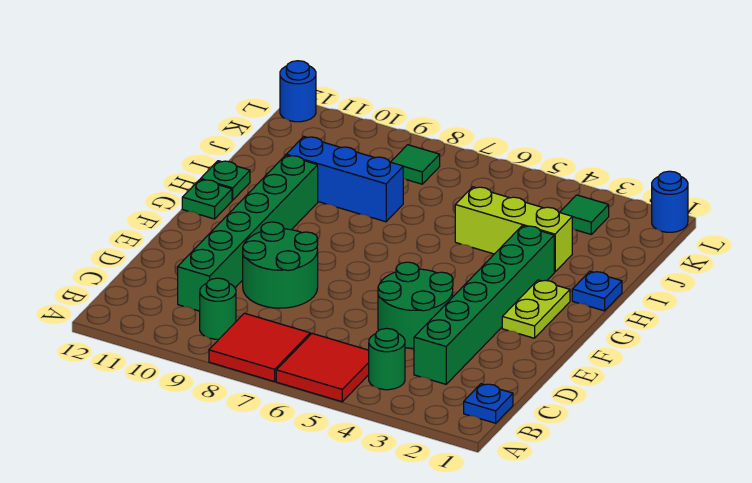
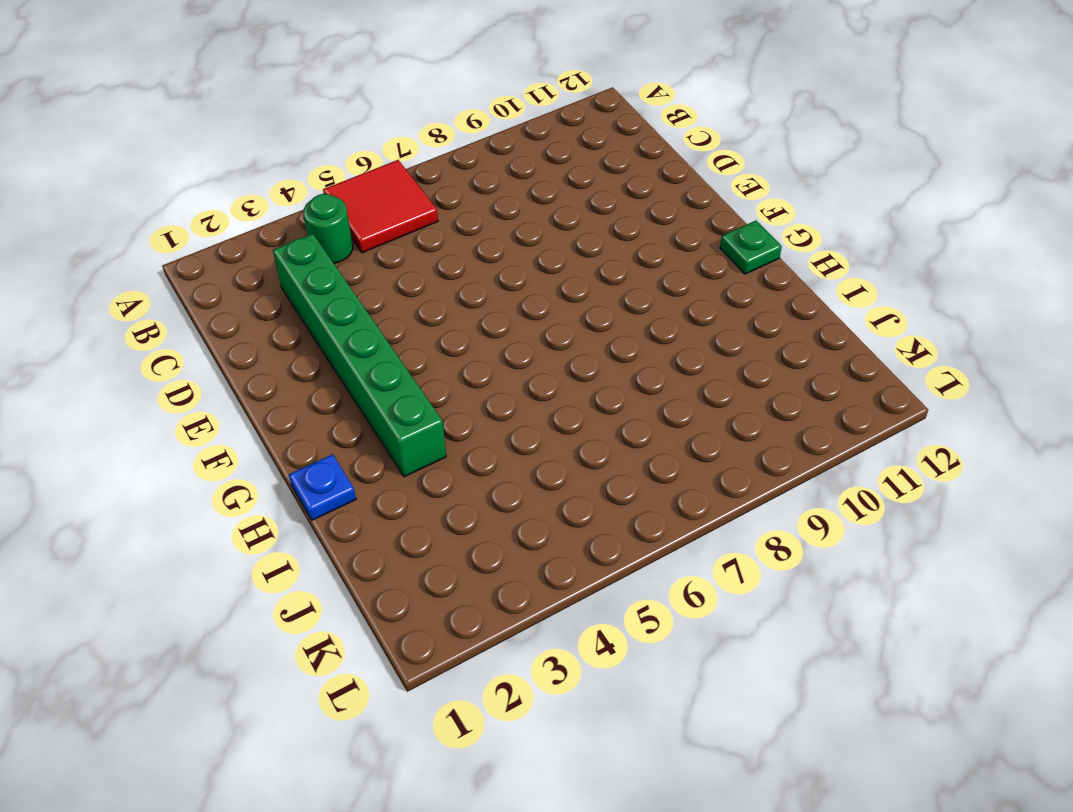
none -> red 2x2 tile [209,313,310,382]
none -> blue 1x1 plate [464,384,513,423]
none -> green 1x1 round brick [200,278,236,339]

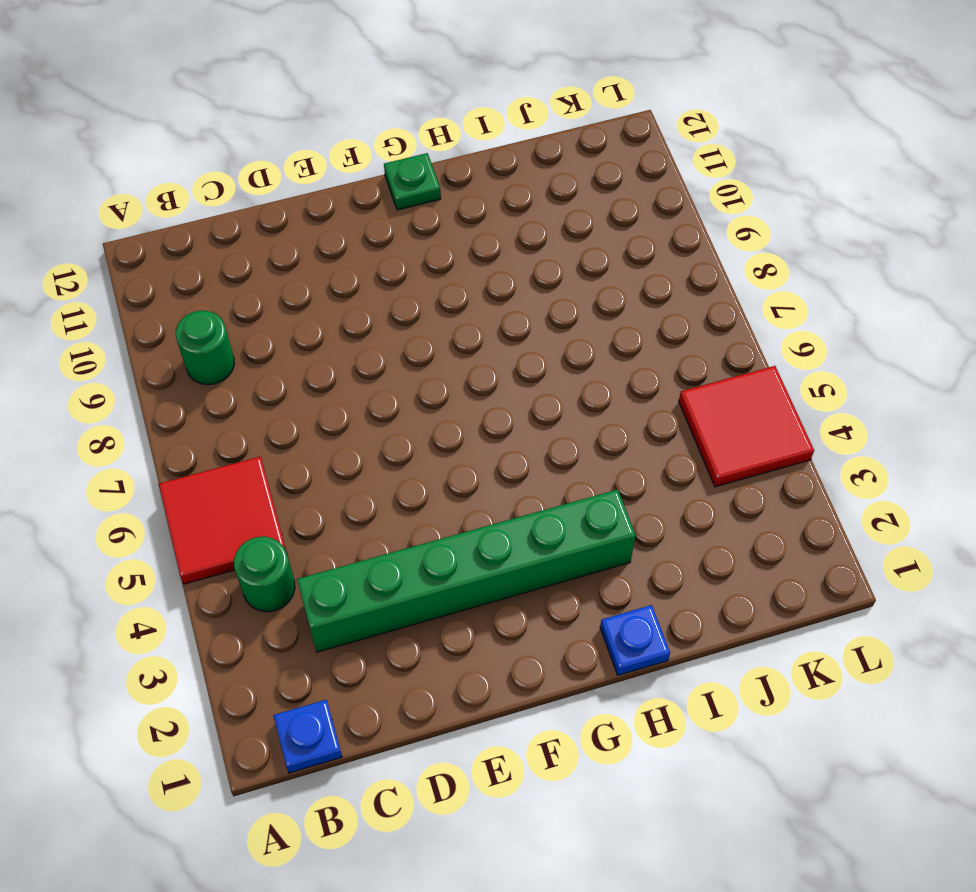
red 2x2 tile [679,366,814,487] -> red 2x2 tile moved to [209,313,310,382]
none -> green 1x6 brick [178,155,318,311]
none -> green 2x2 round brick [378,262,453,348]
none -> green 2x2 round brick [243,222,318,308]

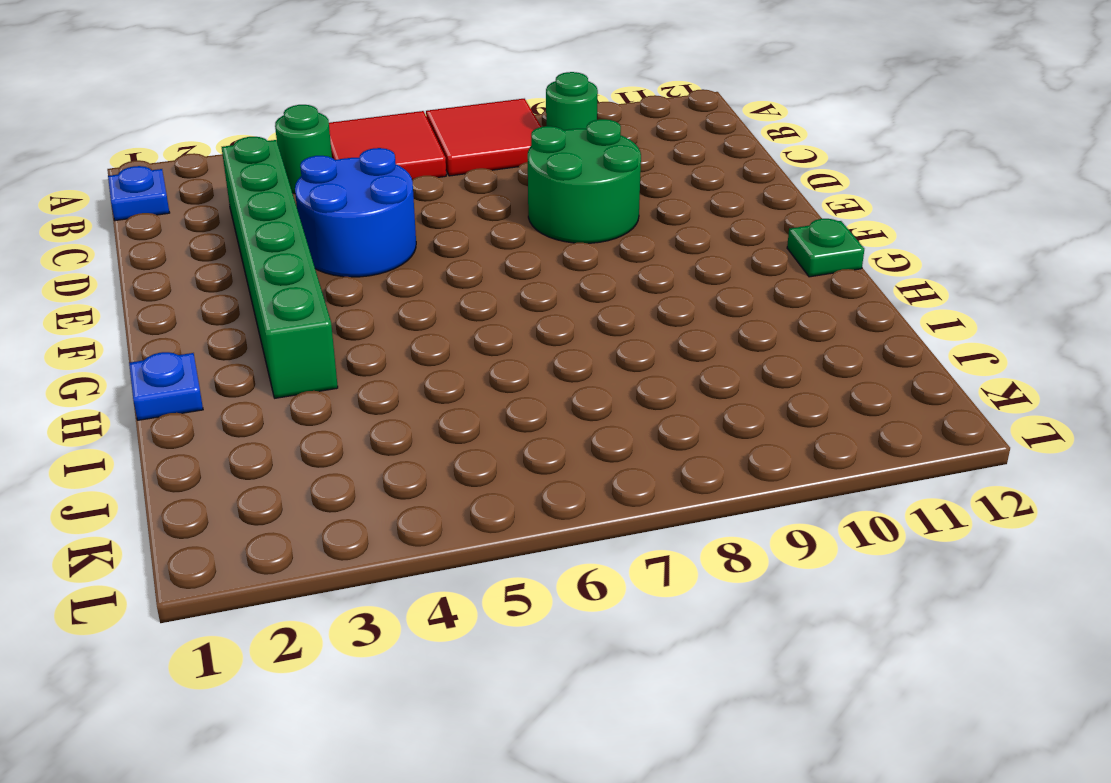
blue 2x2 round brick [295,148,416,277] -> green 2x2 round brick [378,262,453,348]
none -> green 1x6 brick [178,155,318,311]
none -> lime 1x2 plate [502,280,570,338]
none -> green 1x1 plate [201,161,250,200]

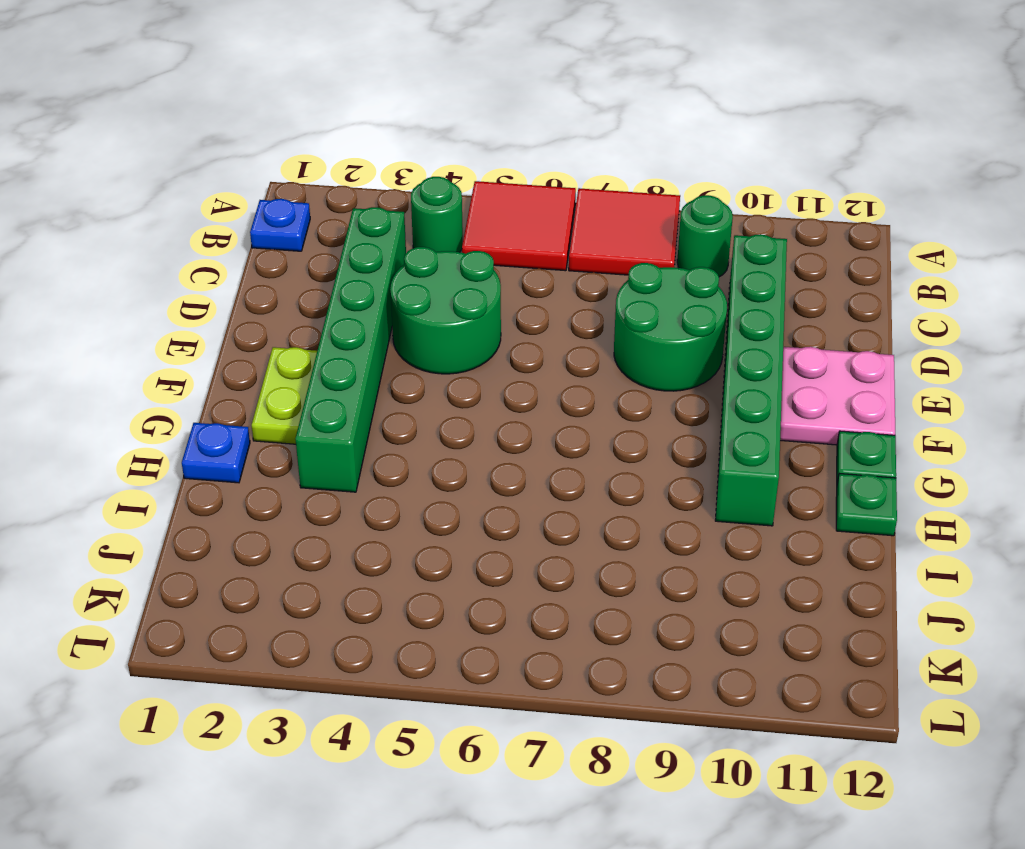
pink 2x2 plate [780,347,895,445] -> none
none -> lime 1x3 brick [455,187,572,272]
none -> blue 1x3 brick [286,137,403,222]
none -> green 1x1 tile [560,195,609,234]

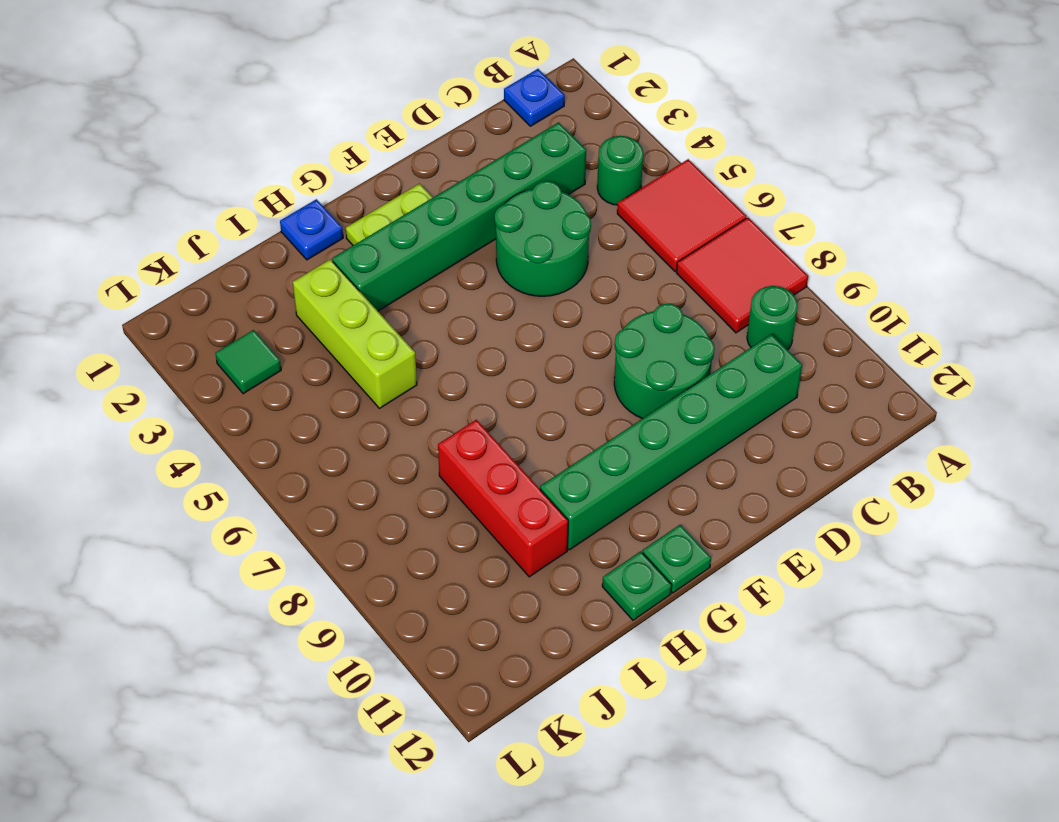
red 1x3 brick [438,420,568,577] -> blue 1x3 brick [286,137,403,222]
none -> green 1x1 tile [391,145,440,184]
none -> blue 1x1 round brick [652,171,688,232]
none -> blue 1x1 round brick [280,61,316,122]

